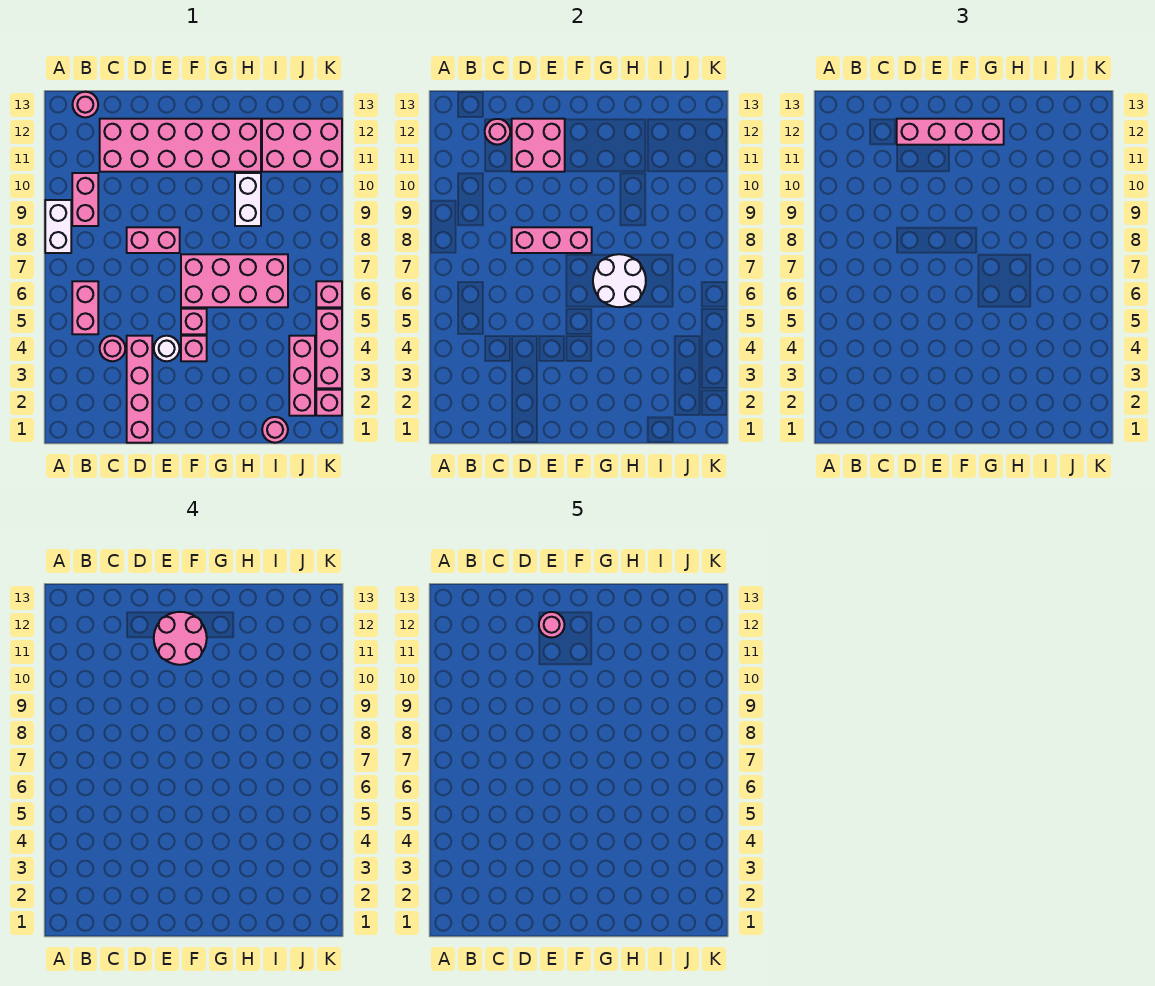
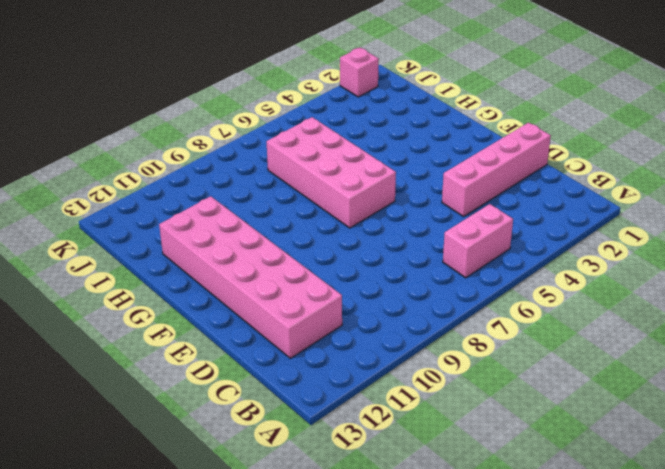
none -> white 1x2 brick [45,200,71,253]
none -> pink 1x2 brick [72,173,98,226]
none -> pink 1x1 round brick [73,92,98,117]

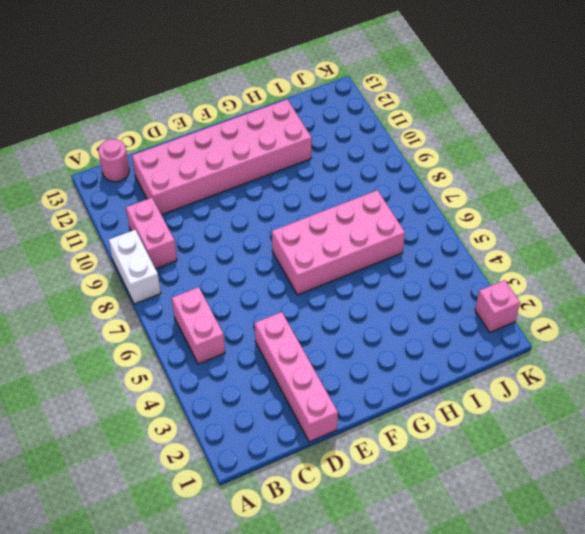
none -> pink 1x1 round brick [100,336,125,361]
none -> pink 1x2 brick [127,227,180,253]
none -> white 1x1 round brick [154,336,180,361]

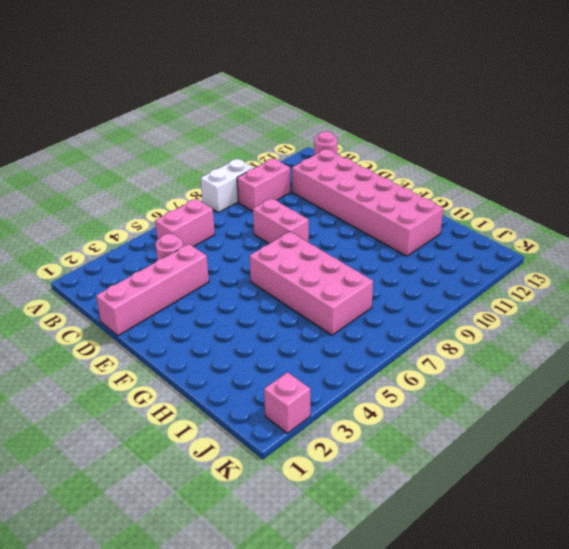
none -> white 1x1 round brick [154,336,180,361]
none -> pink 1x1 brick [181,336,207,361]
none -> pink 1x1 brick [181,309,207,334]

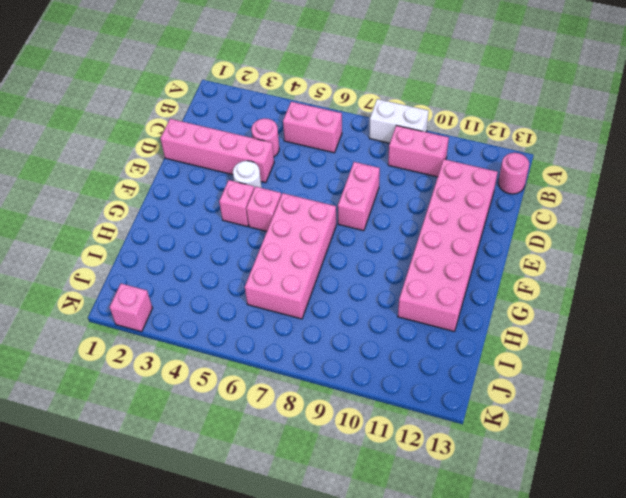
none -> white 1x2 brick [235,173,261,226]
none -> pink 1x1 round brick [262,417,288,443]
none -> pink 2x3 brick [262,119,342,172]

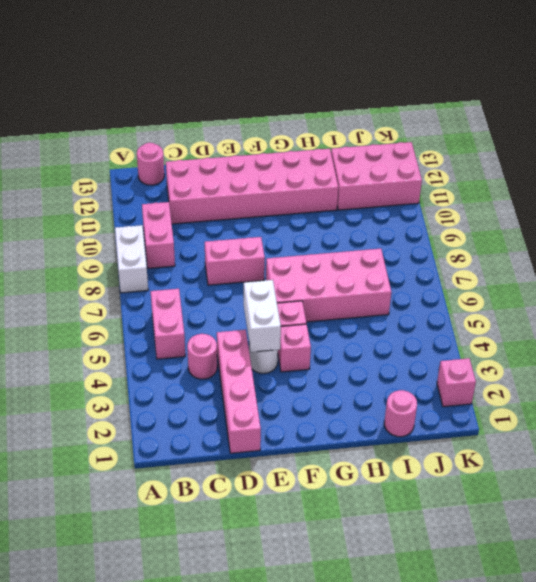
white 1x2 brick [244,280,281,352] -> white 1x2 brick moved to [235,173,261,226]
none -> pink 1x3 brick [289,336,315,416]
none -> pink 1x3 brick [316,309,342,388]
none -> pink 1x1 brick [316,281,342,307]

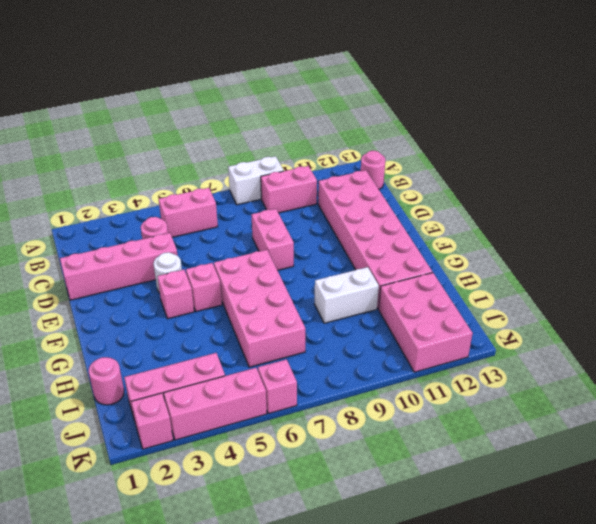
none -> pink 1x1 round brick [485,119,510,145]
none -> pink 1x3 brick [512,227,592,253]
none -> pink 2x2 brick [512,119,565,172]

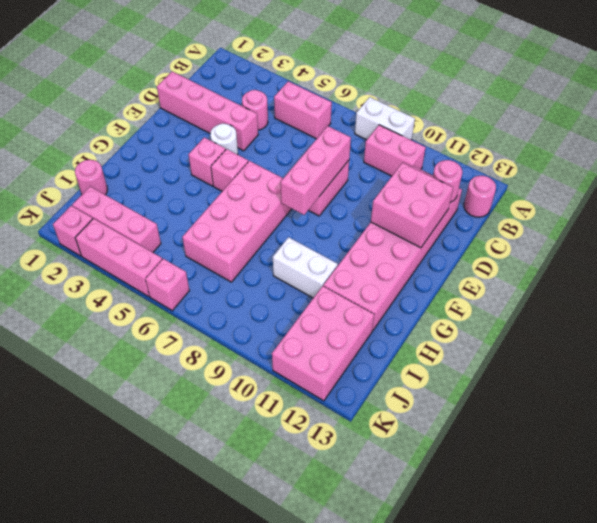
none -> white 2x2 round brick [593,254,646,307]
none -> pink 1x4 brick [897,119,1004,145]
none -> pink 2x2 round brick [154,612,207,665]

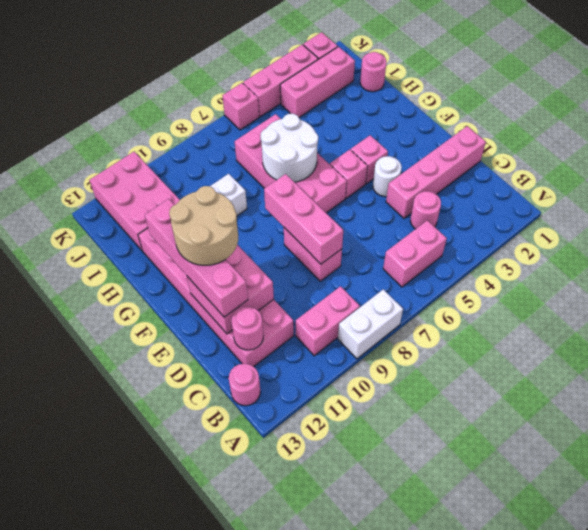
tan 2x2 round brick [169,186,238,265] -> pink 2x2 round brick [154,612,207,665]
none -> pink 1x1 round brick [539,612,565,638]

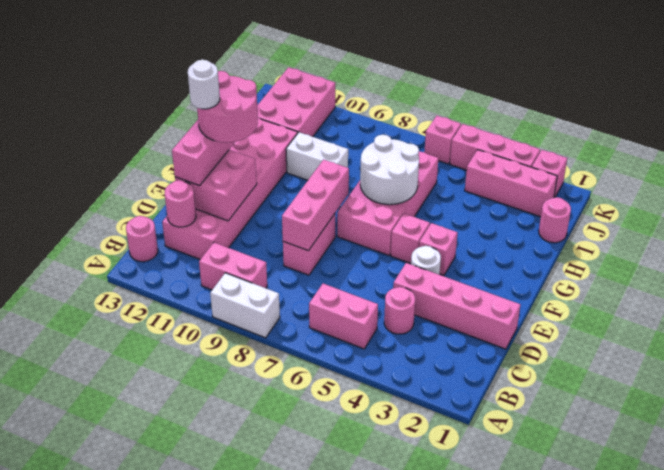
white 1x1 round brick [188,60,220,109] -> pink 1x1 round brick [539,612,565,638]

